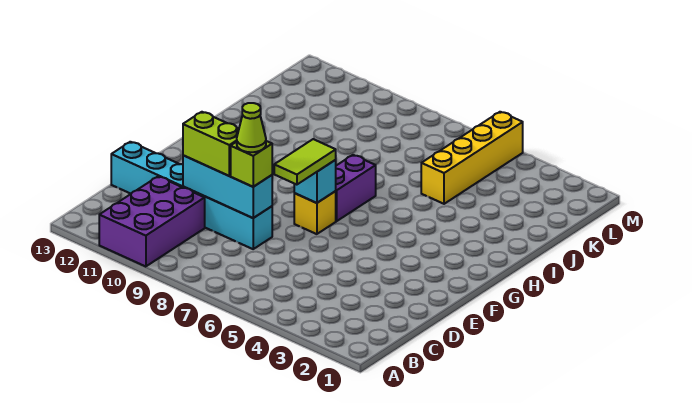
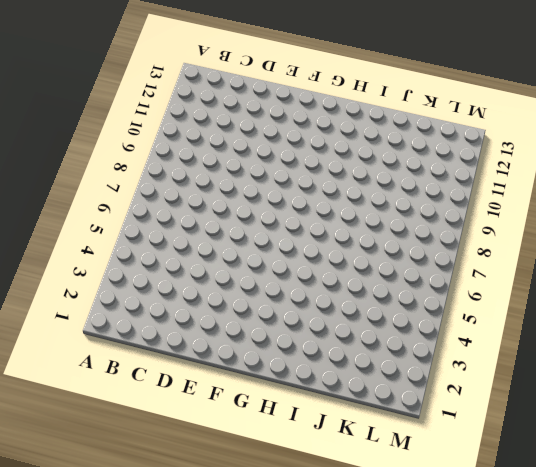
none -> purple 2x3 brick [99,176,205,267]
none -> cyan 1x6 brick [111,142,272,249]

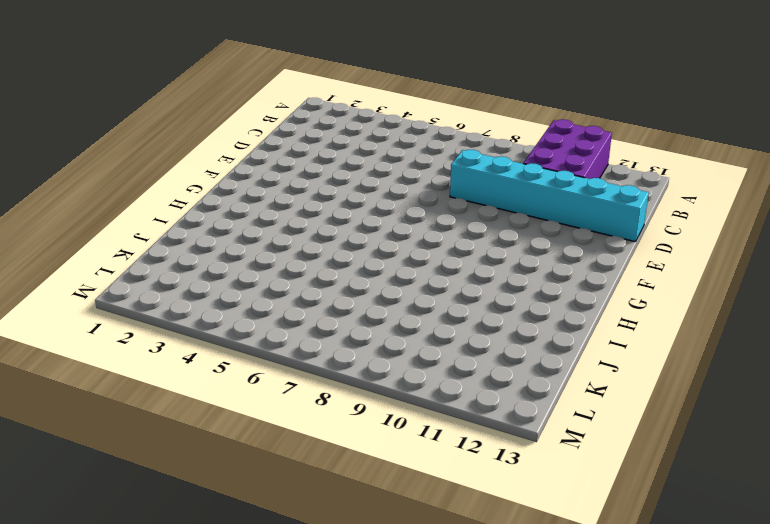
none -> yellow 1x1 brick [294,191,336,234]
none -> purple 1x2 brick [336,155,376,221]

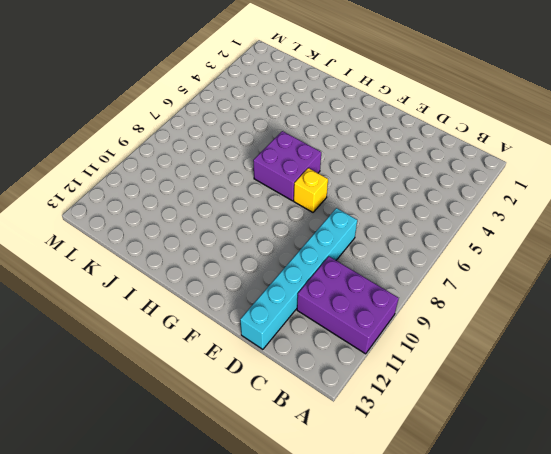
purple 2x2 brick [253,131,321,201] -> purple 1x2 brick [336,155,376,221]
none -> yellow 1x4 brick [421,112,523,204]
none -> cyan 1x3 brick [183,155,272,218]

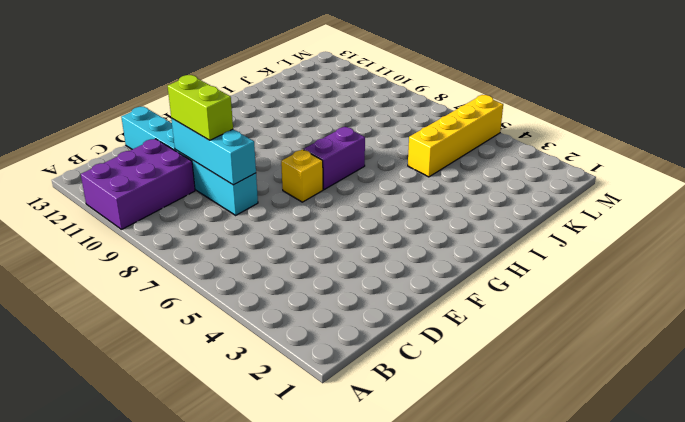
none -> cyan 1x1 brick [294,160,336,203]
none -> lime 1x1 brick [231,141,272,187]

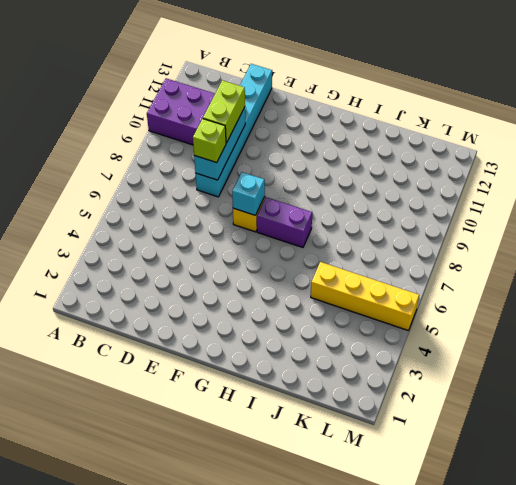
none -> lime 1x2 tile [274,139,336,185]
none -> lime 1x1 cone [237,103,266,152]

